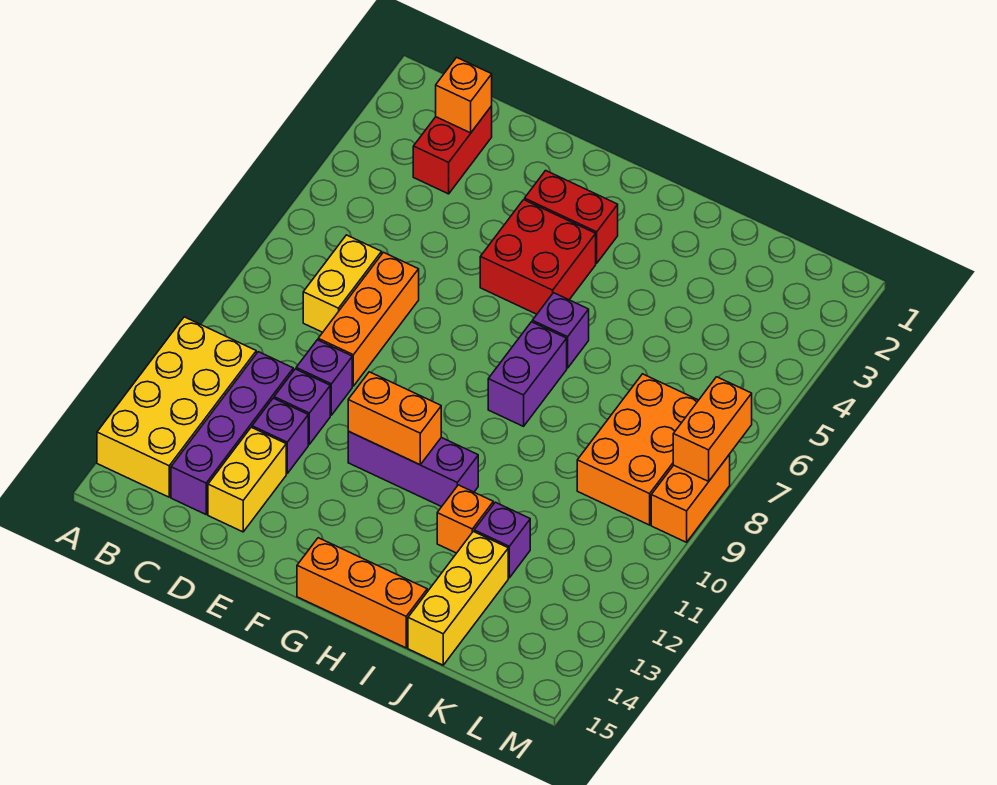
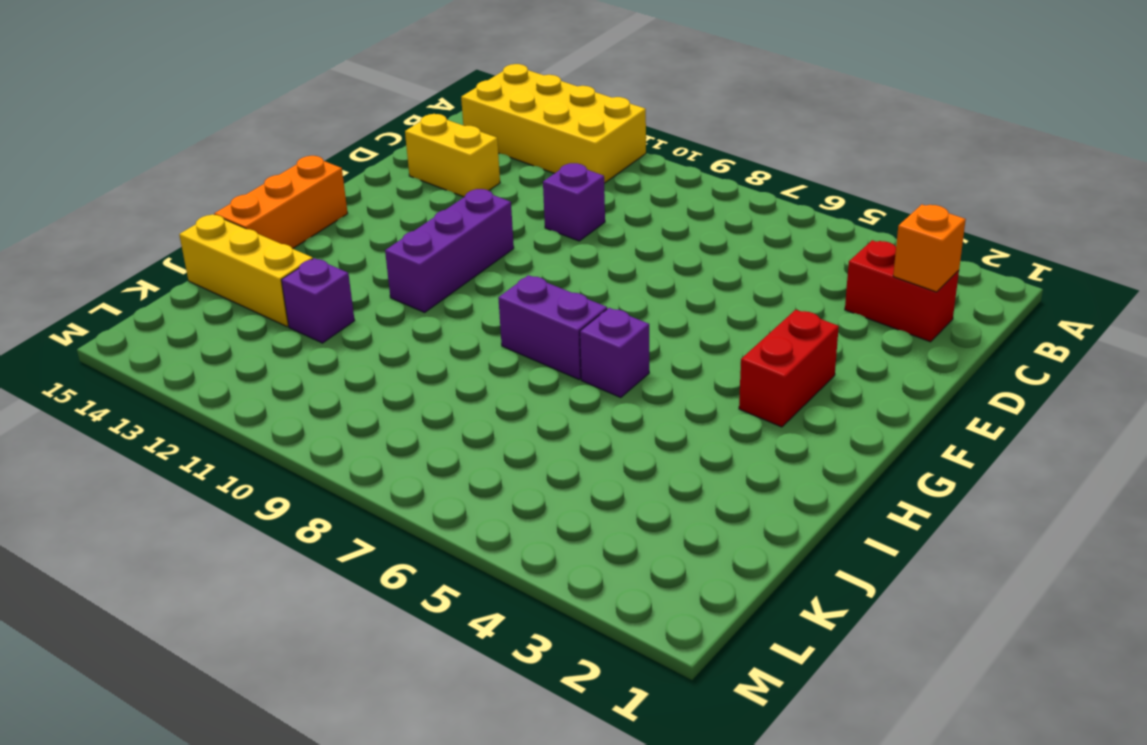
none -> yellow 1x2 brick [303,235,382,332]
none -> purple 1x4 brick [171,352,293,514]
none -> orange 1x3 brick [318,252,419,386]

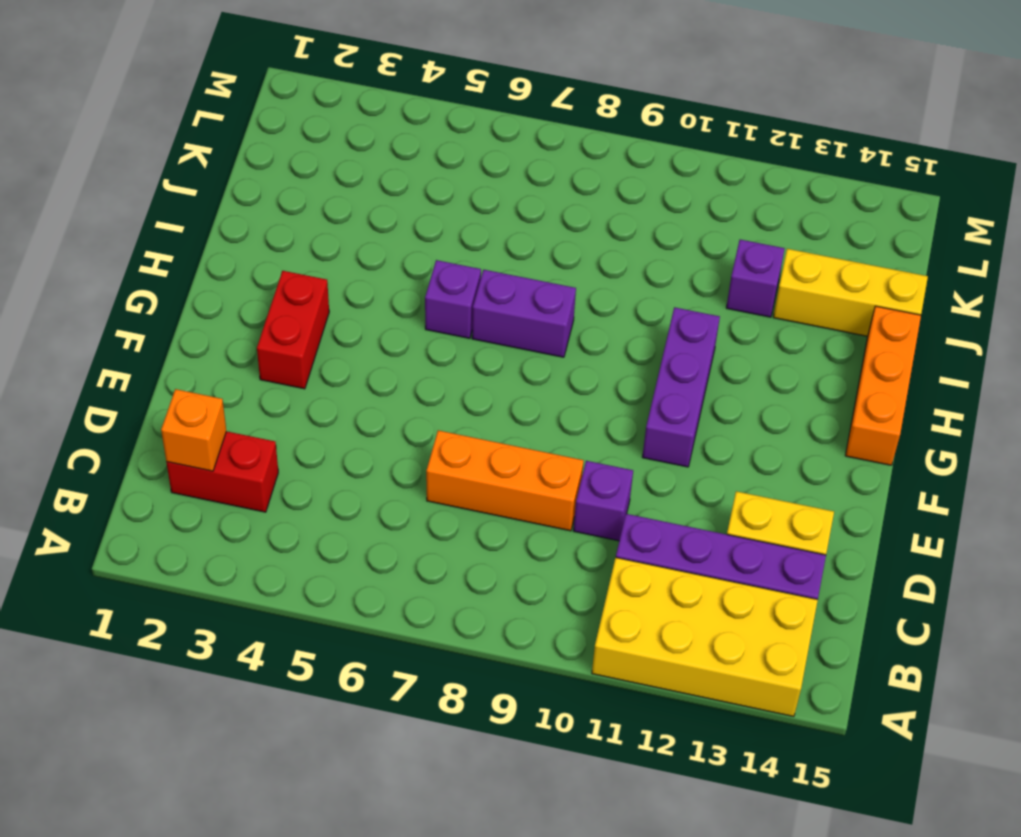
none -> yellow 1x2 brick [303,235,382,332]
none -> purple 1x1 brick [274,369,330,444]
none -> purple 1x1 brick [252,398,308,473]

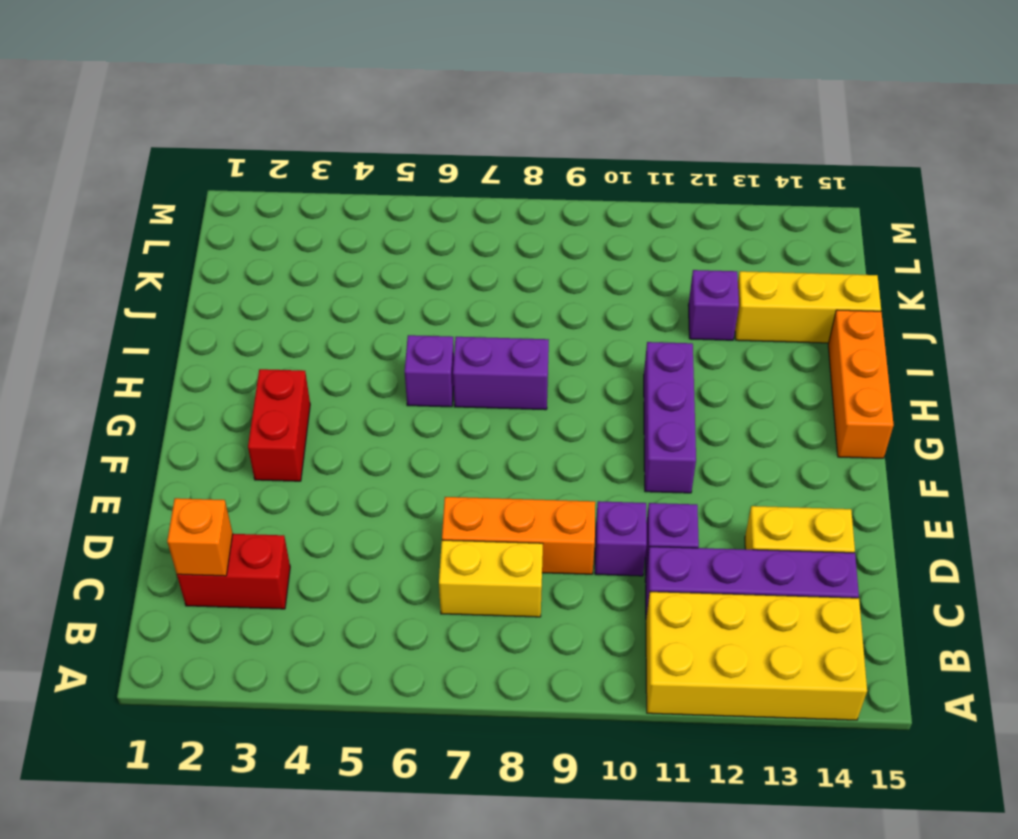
none -> purple 1x1 brick [252,398,308,473]
none -> red 2x2 brick [480,200,596,314]
none -> orange 1x1 brick [437,485,493,553]

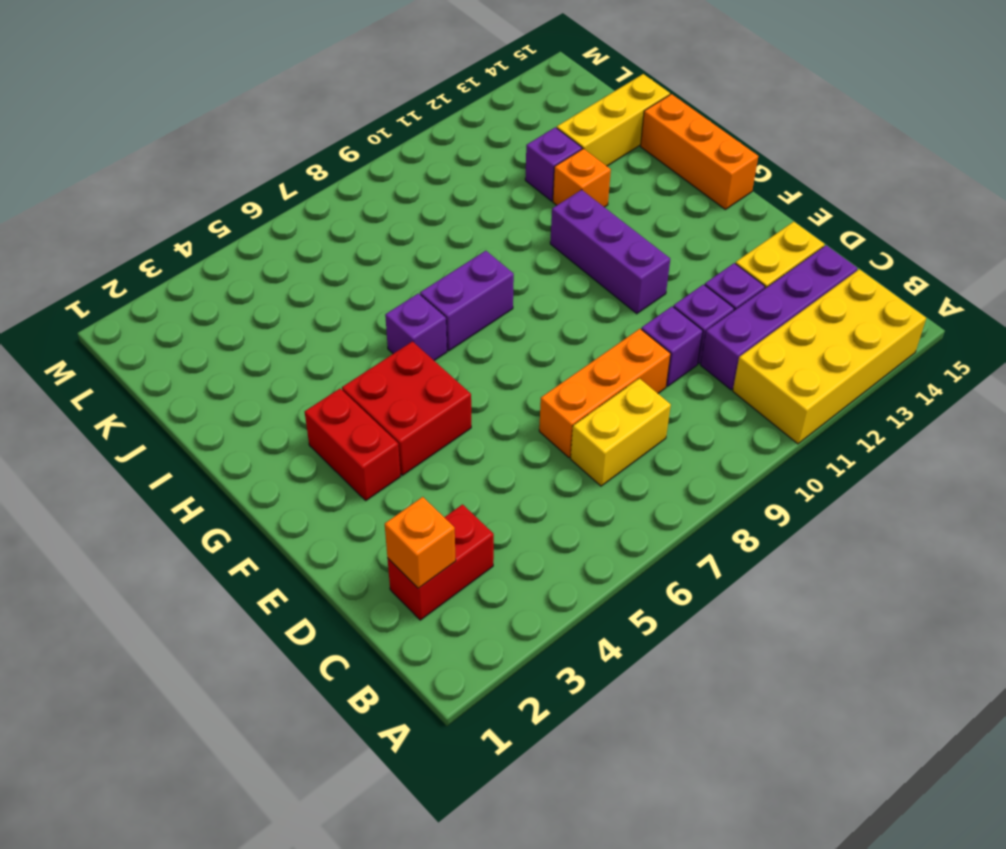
none -> orange 2x3 brick [577,374,698,525]
none -> orange 1x2 brick [651,454,730,542]
none -> orange 1x2 brick [348,372,441,465]

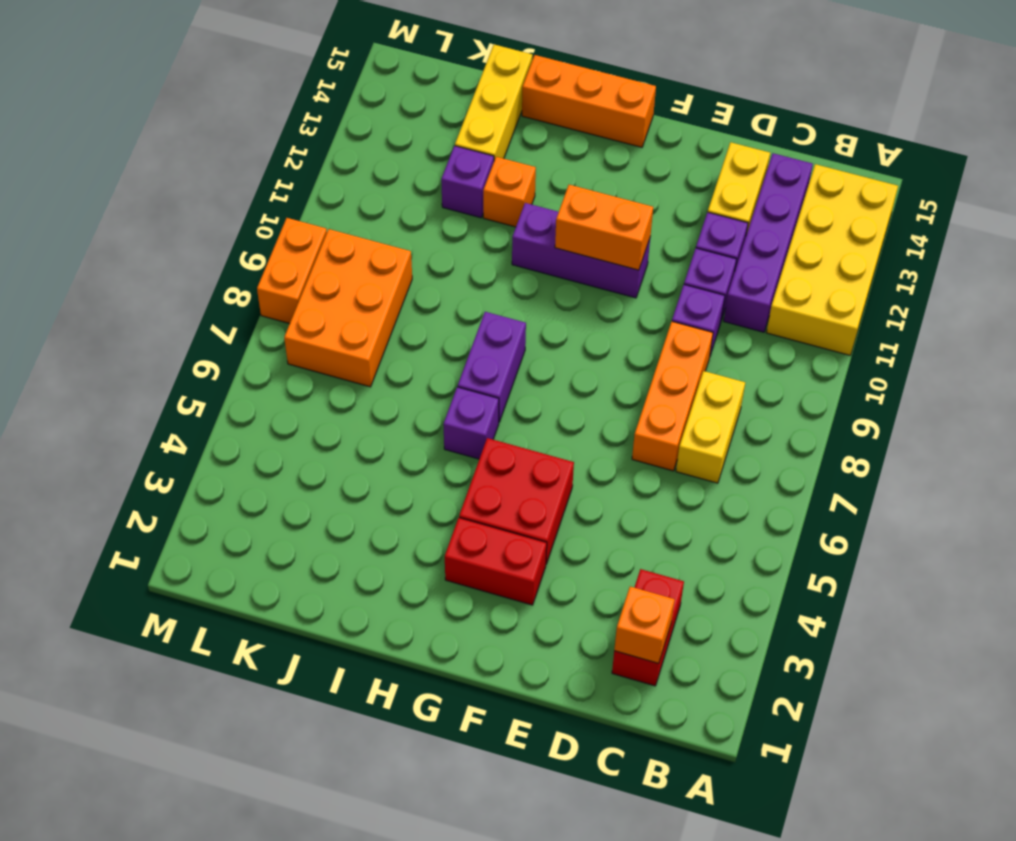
none -> orange 1x2 brick [673,377,752,481]

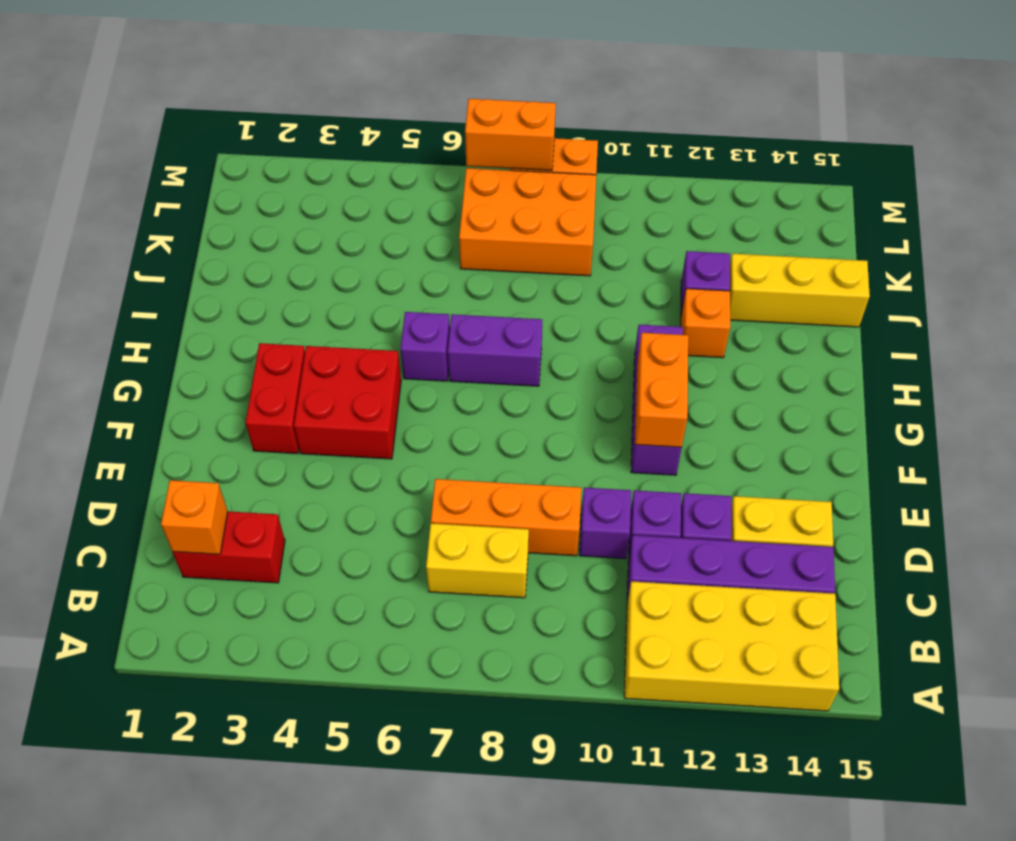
none -> orange 1x3 brick [297,538,427,648]

